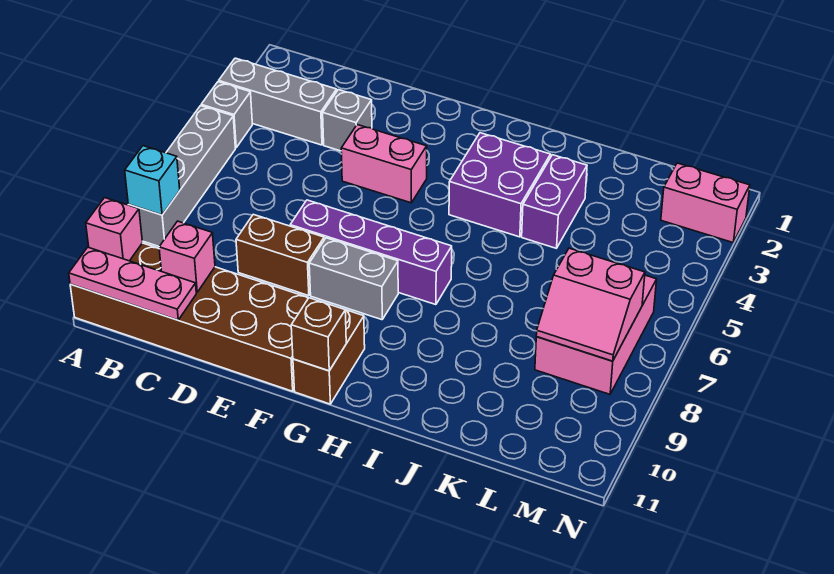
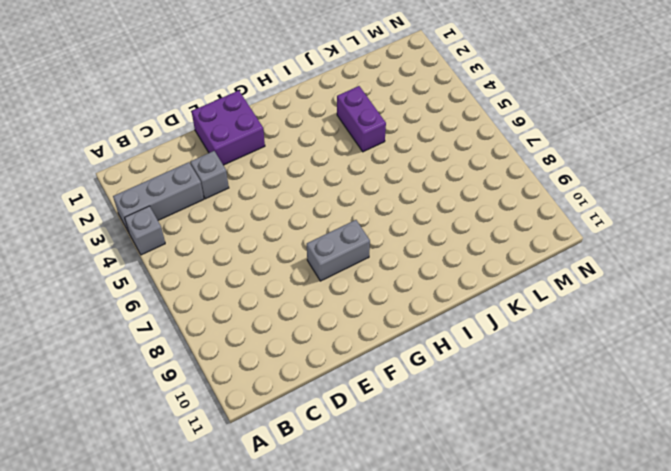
purple 2x2 brick [192,91,265,165] -> purple 2x2 brick moved to [449,133,551,237]
none -> grey 1x4 brick [129,106,235,246]
none -> brown 2x6 brick [70,243,308,391]
none -> brown 1x2 brick [236,214,324,296]

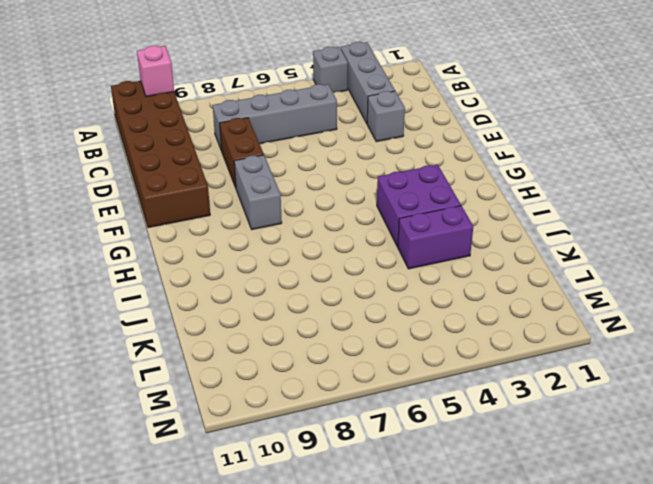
grey 1x4 brick [213,84,337,151] -> grey 1x4 brick moved to [129,106,235,246]
none -> pink 1x2 brick [341,125,427,203]
none -> purple 1x4 brick [290,200,452,305]
none -> brown 1x2 brick [293,310,365,404]

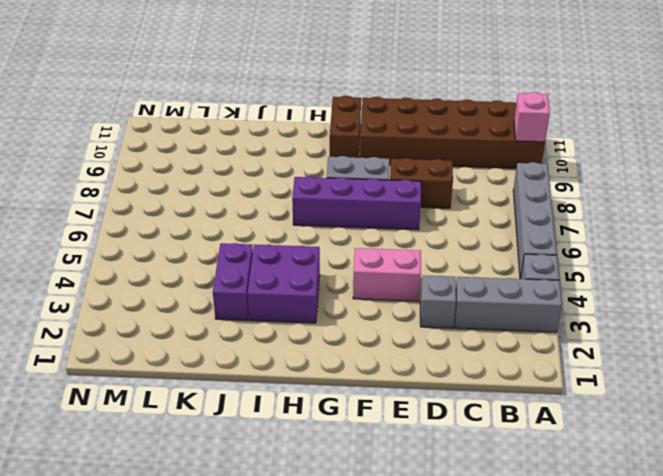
none -> pink 2x3 brick [535,275,657,394]
none -> pink 1x2 brick [661,163,750,242]
none -> cyan 1x1 brick [125,146,180,215]

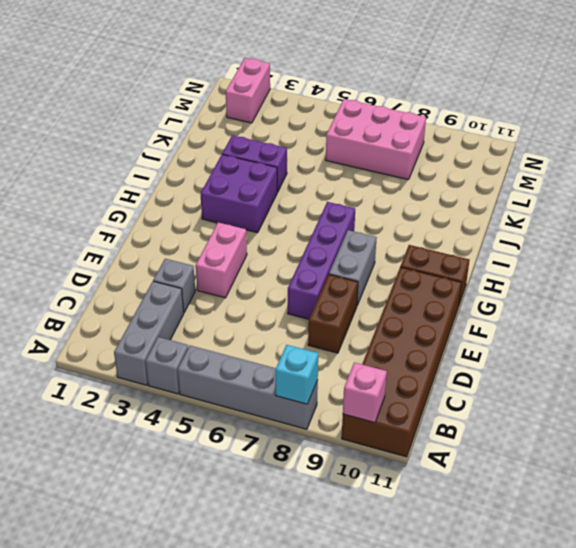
none -> pink 1x3 plate [69,247,196,320]
none -> pink 1x1 brick [159,221,215,292]
none -> brown 1x1 brick [291,298,346,371]

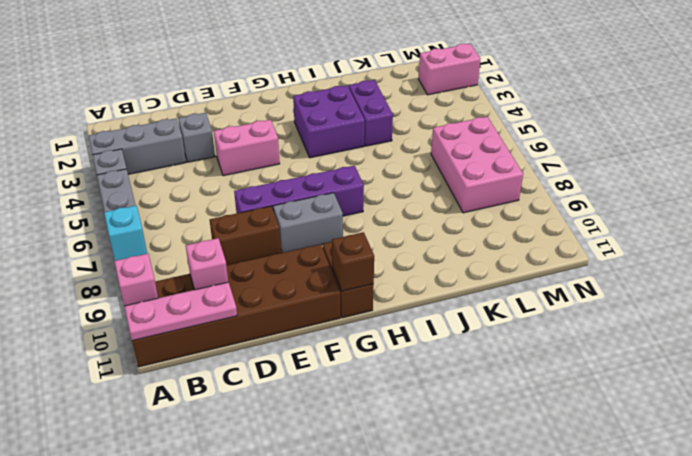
none -> pink 2x2 slope [536,248,645,361]

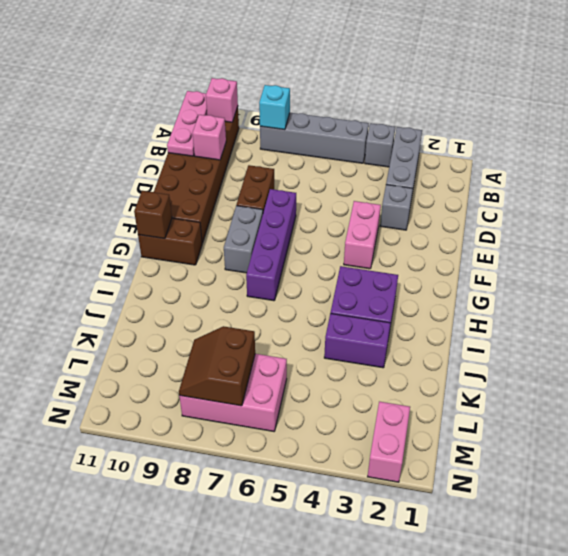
brown 2x2 slope [179,326,255,406] -> pink 2x2 slope [536,248,645,361]

